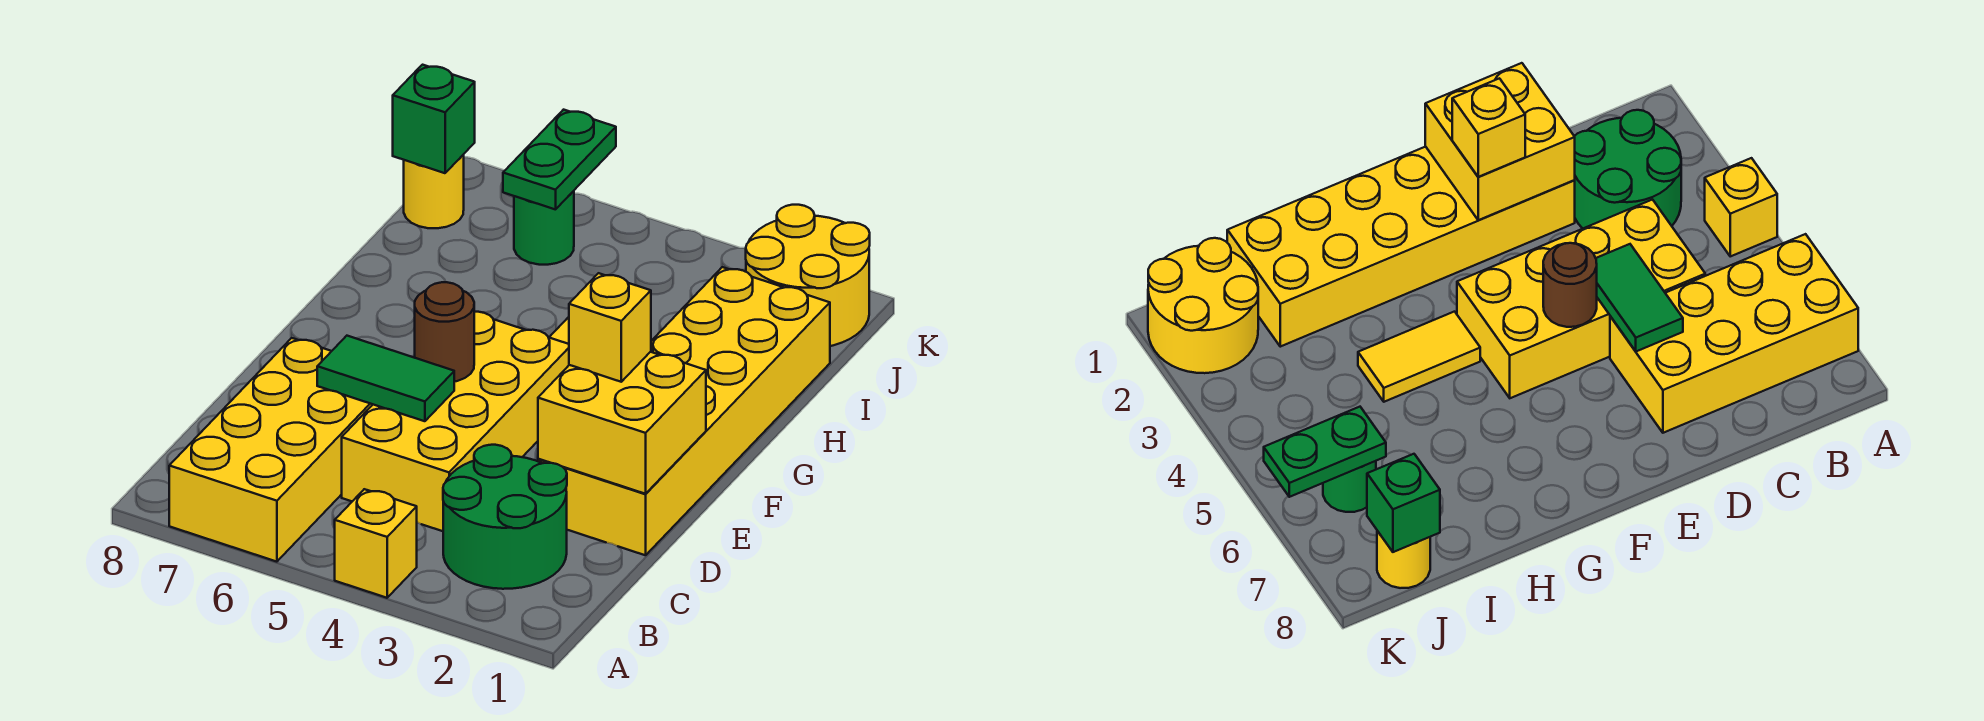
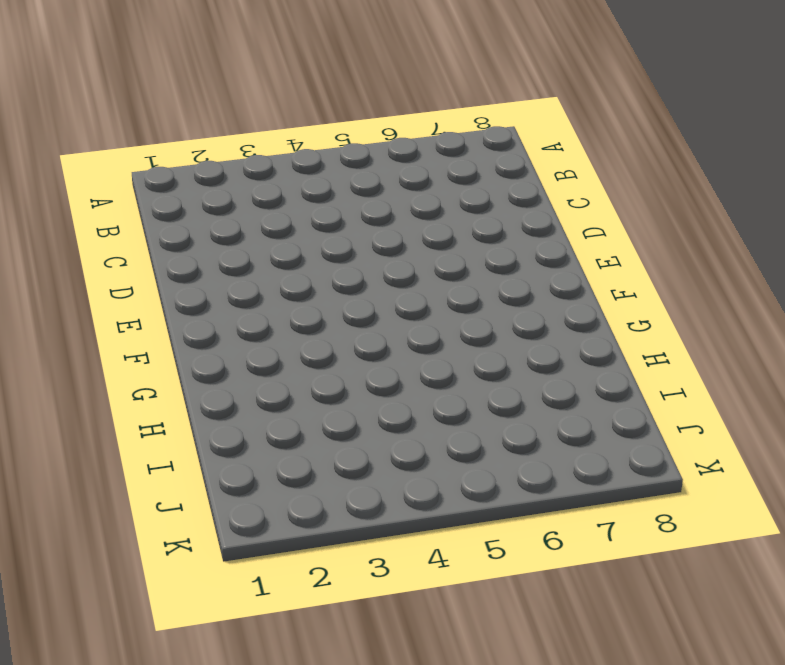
none -> yellow 1x1 brick [335,489,417,598]
none -> yellow 2x4 brick [169,338,373,562]
none -> green 2x2 round brick [443,445,567,589]

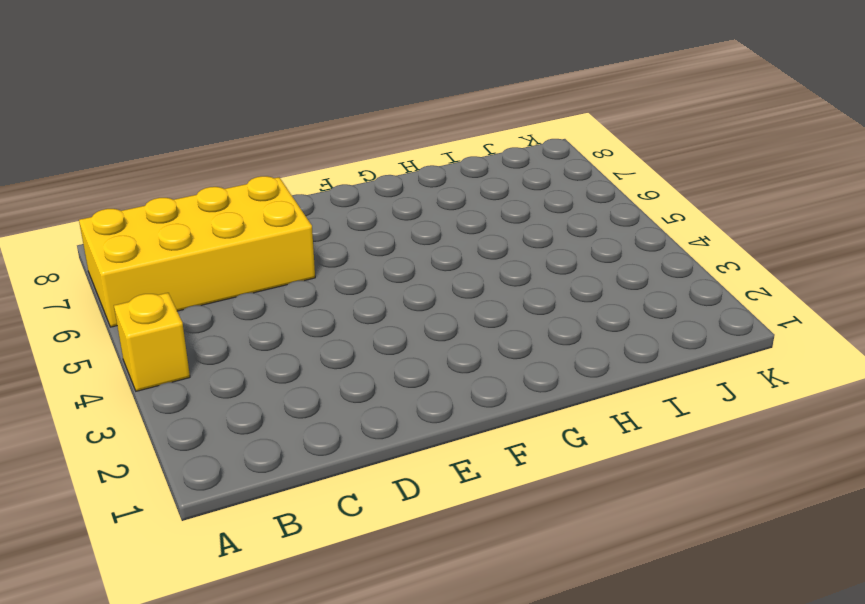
none -> green 2x2 round brick [443,445,567,589]
none -> yellow 2x4 brick [342,312,569,531]
none -> yellow 2x6 brick [538,267,830,555]

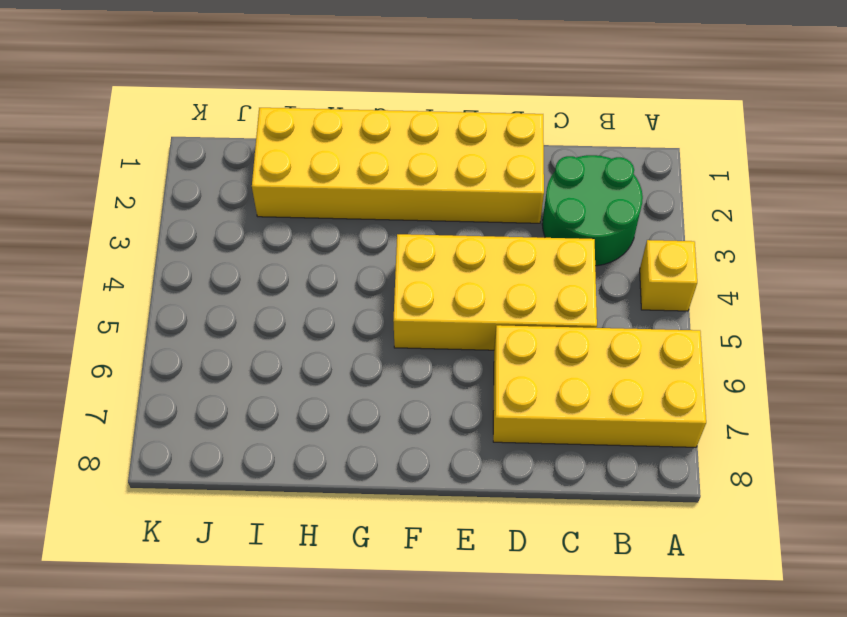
none -> yellow 1x2 tile [1358,312,1480,402]
none -> yellow 2x2 round brick [746,205,870,346]
none -> green 1x1 round brick [514,191,574,265]

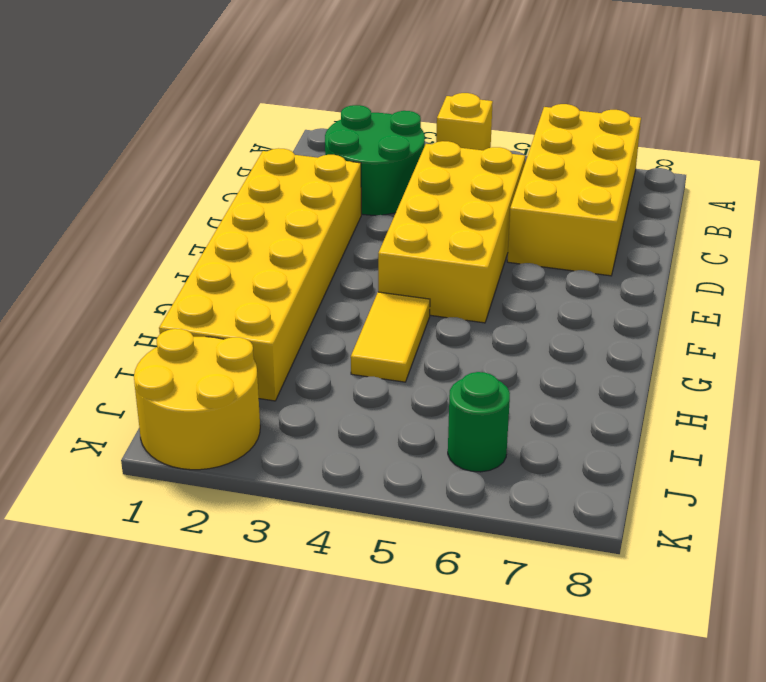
none -> yellow 1x1 round brick [404,154,464,228]
none -> yellow 2x2 brick [538,352,706,494]
none -> green 1x2 tile [317,336,454,421]

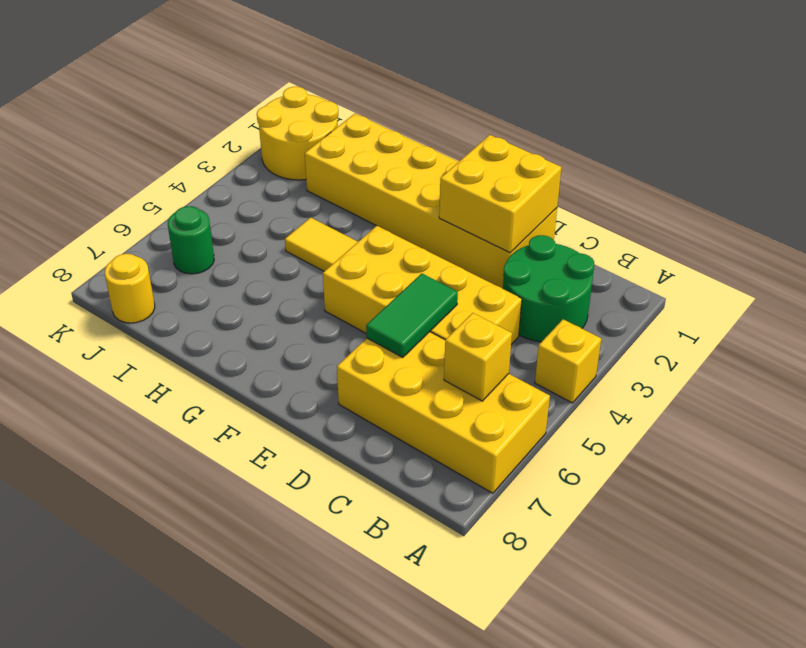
yellow 1x1 brick [444,313,512,401] -> yellow 1x1 brick moved to [569,273,651,382]
none -> brown 1x1 round brick [415,282,474,382]
none -> green 1x2 plate [503,110,616,210]
none -> green 1x1 brick [393,65,475,173]

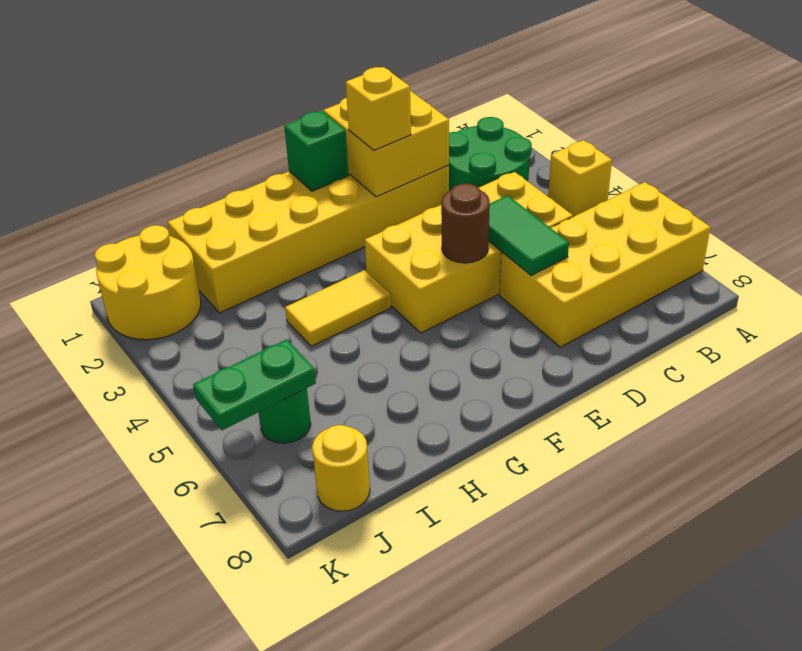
green 1x1 brick [284,111,349,191] -> green 1x1 brick moved to [393,65,475,173]

